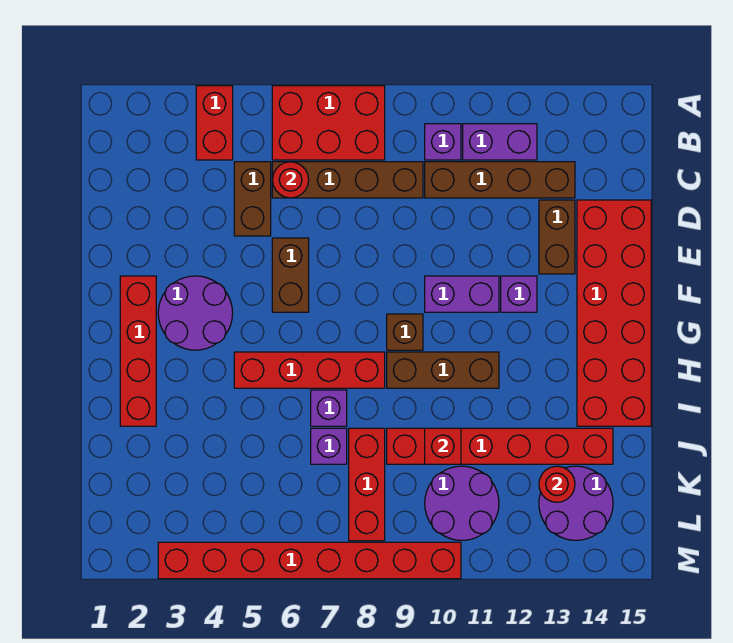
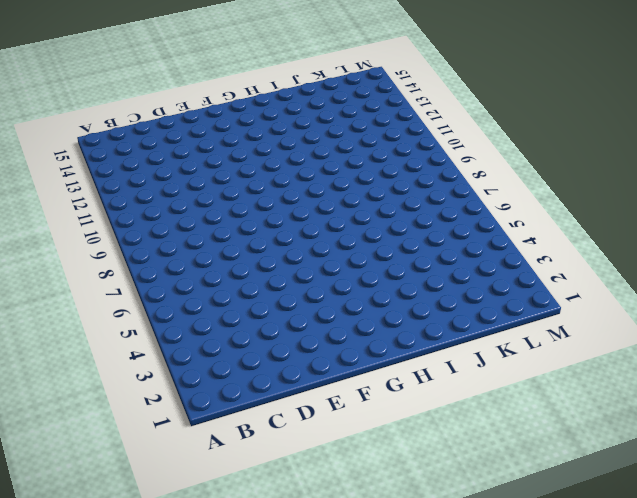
none -> red 1x2 brick [196,86,233,160]
none -> red 2x3 brick [272,86,385,160]
none -> purple 1x1 brick [425,124,461,160]

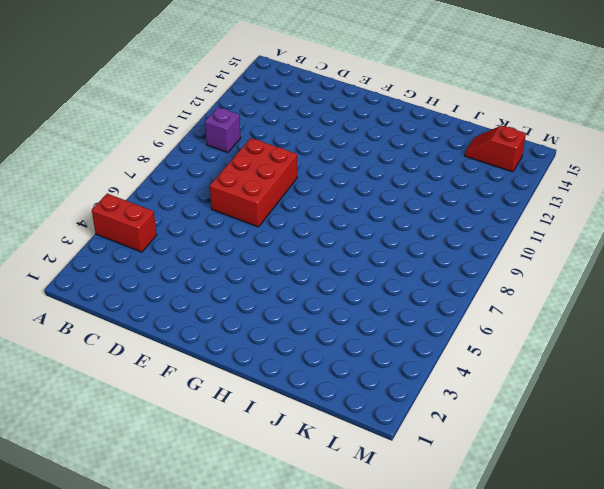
red 2x3 brick [210,138,297,227] -> red 2x3 brick moved to [272,86,385,160]
red 1x2 slope [465,125,526,172] -> purple 2x2 round brick [539,466,613,540]
none -> purple 1x2 brick [463,124,537,160]
none -> brown 1x2 brick [234,162,271,236]
none -> brown 1x4 brick [272,162,423,198]

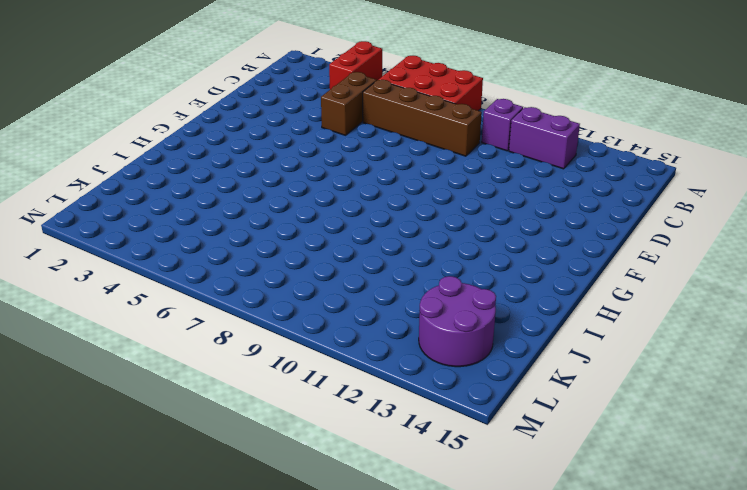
none -> brown 1x4 brick [425,162,575,198]
none -> brown 1x2 brick [539,200,575,274]
none -> red 2x6 brick [577,200,651,426]

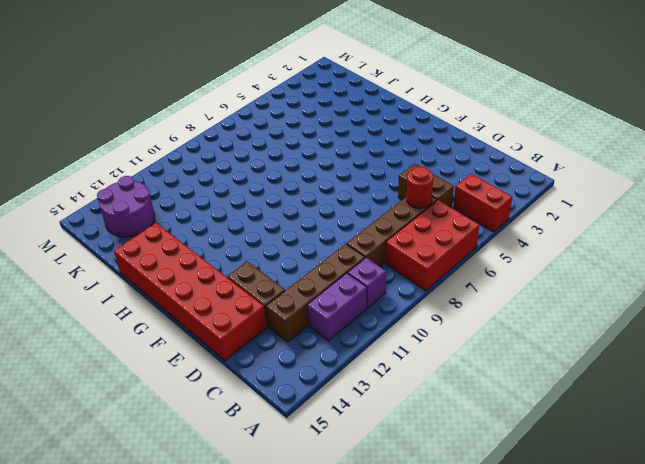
none -> brown 1x2 brick [272,238,309,312]
none -> red 1x4 brick [120,276,156,426]
none -> purple 2x2 round brick [158,276,233,350]

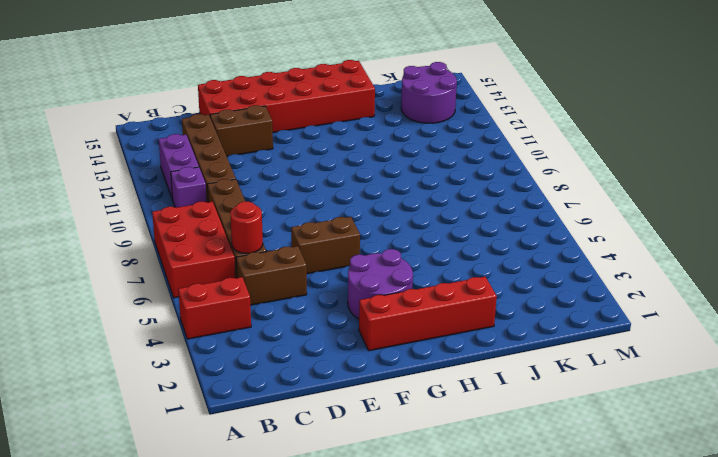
none -> purple 1x2 brick [425,276,499,312]
none -> purple 1x1 brick [501,276,537,312]
none -> brown 1x1 brick [387,314,423,350]

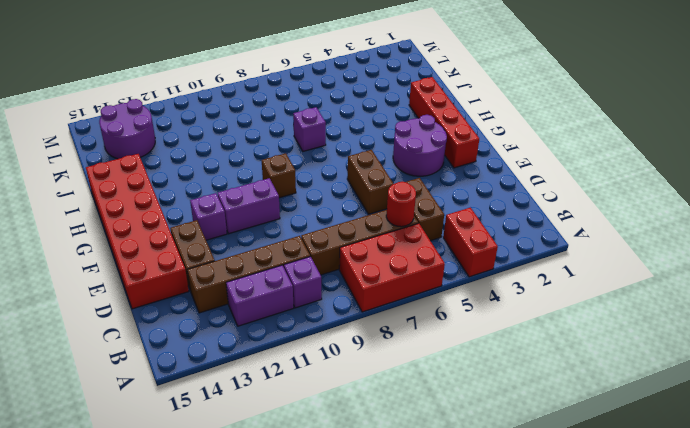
none -> red 1x4 brick [234,352,385,388]
none -> brown 1x3 brick [387,352,499,388]
none -> purple 1x1 brick [311,428,347,464]

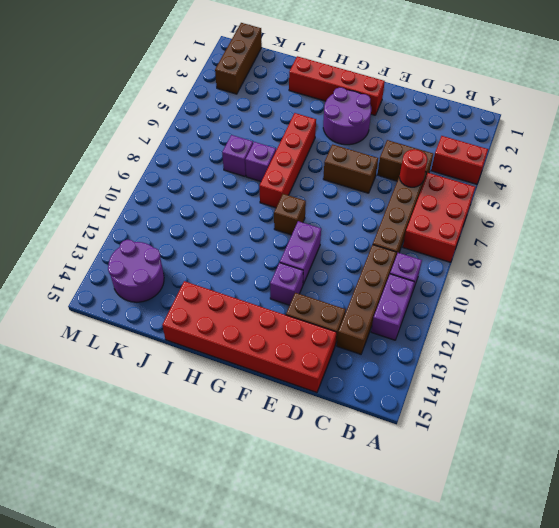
brown 1x3 brick [215,23,262,94] -> brown 1x3 brick moved to [387,352,499,388]
none -> red 1x3 brick [349,428,385,541]
none -> red 1x6 brick [387,428,613,464]
none -> purple 2x2 round brick [425,466,499,540]

